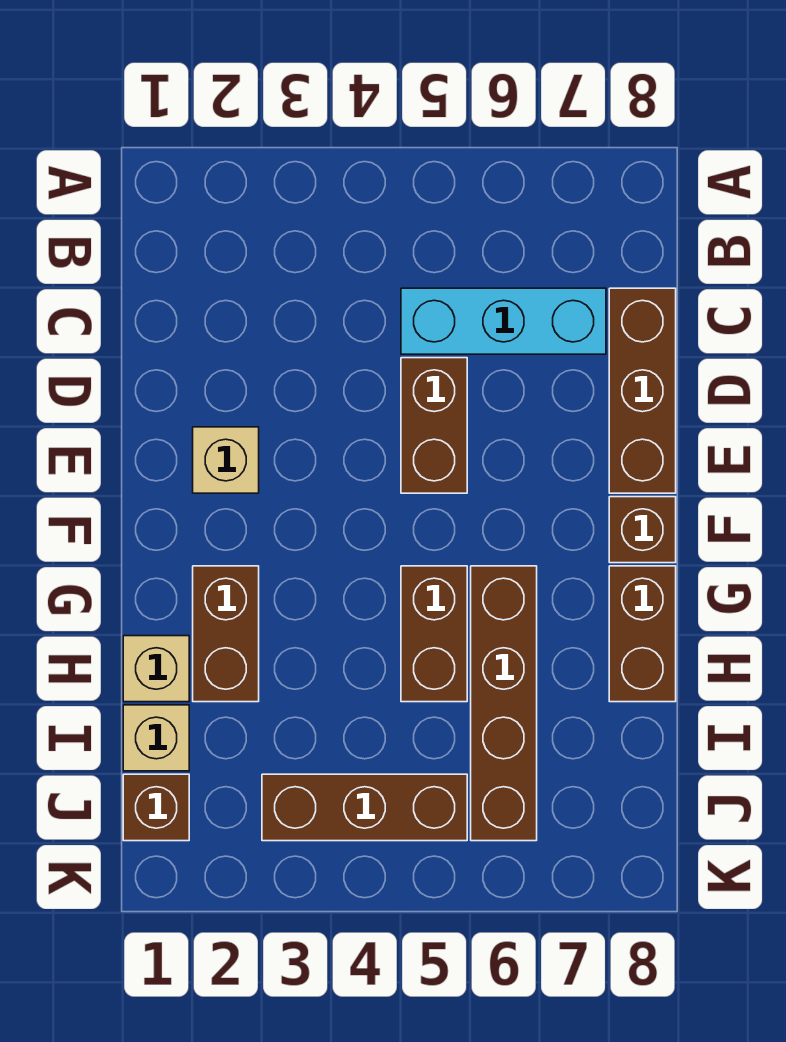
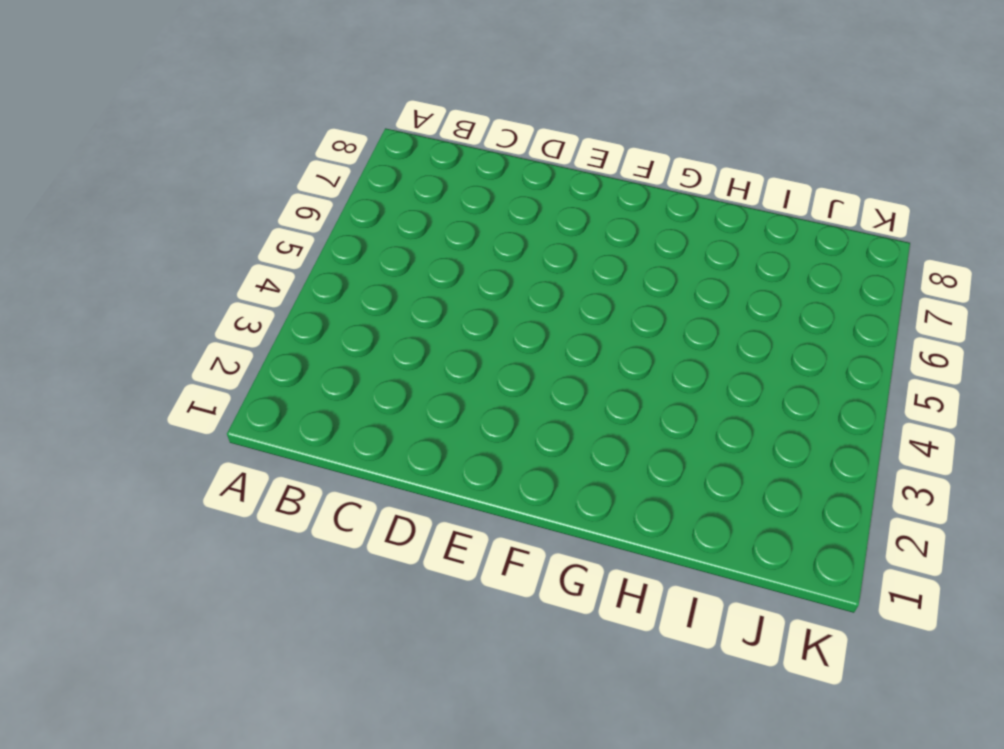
none -> cyan 1x3 brick [401,288,606,354]
none -> brown 1x3 brick [609,288,676,493]
none -> brown 1x2 brick [401,358,467,493]

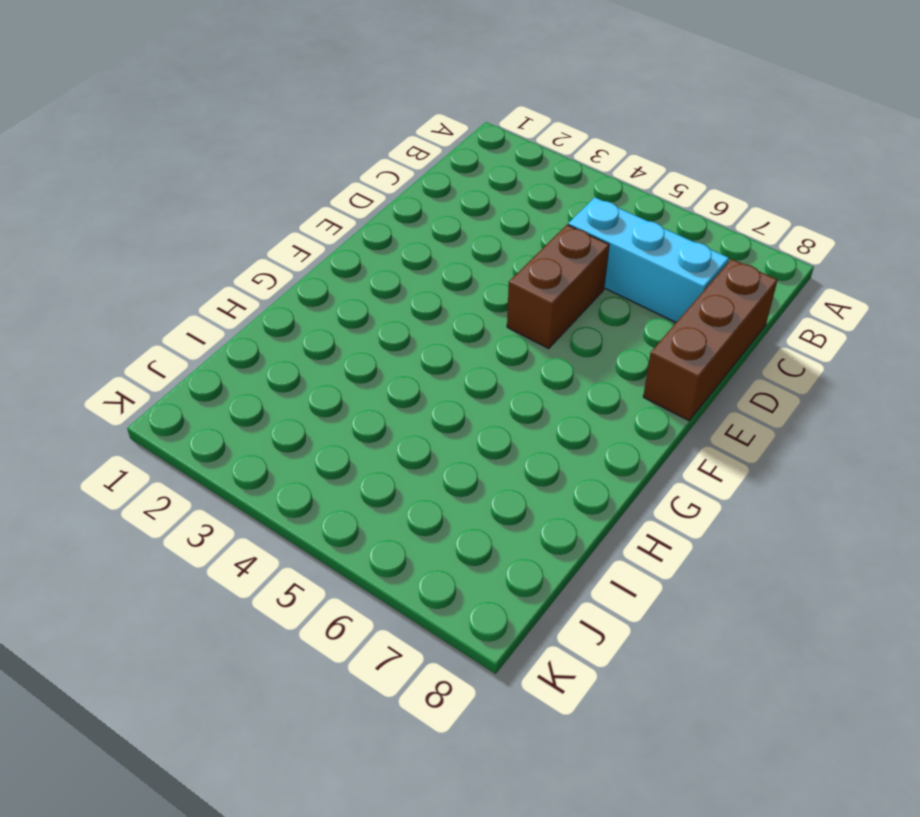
none -> tan 1x1 brick [193,427,259,493]
none -> brown 1x1 brick [609,497,676,563]
none -> brown 1x2 brick [193,566,259,702]

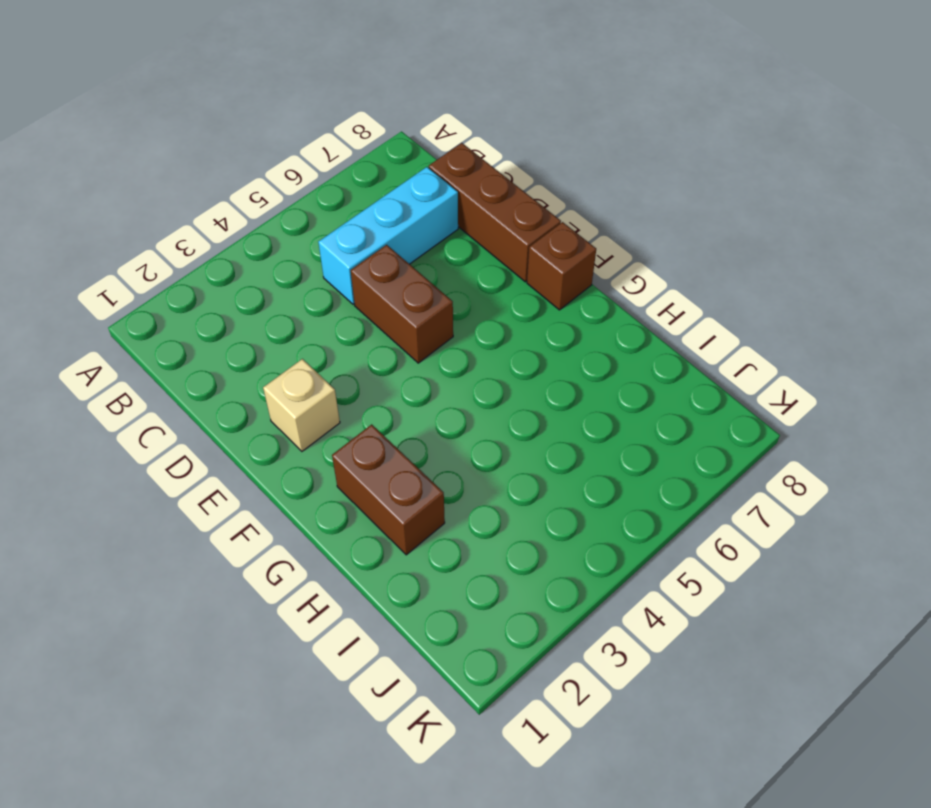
none -> brown 1x2 brick [401,566,467,702]
none -> brown 1x4 brick [471,566,537,841]
none -> brown 1x2 brick [609,566,676,702]

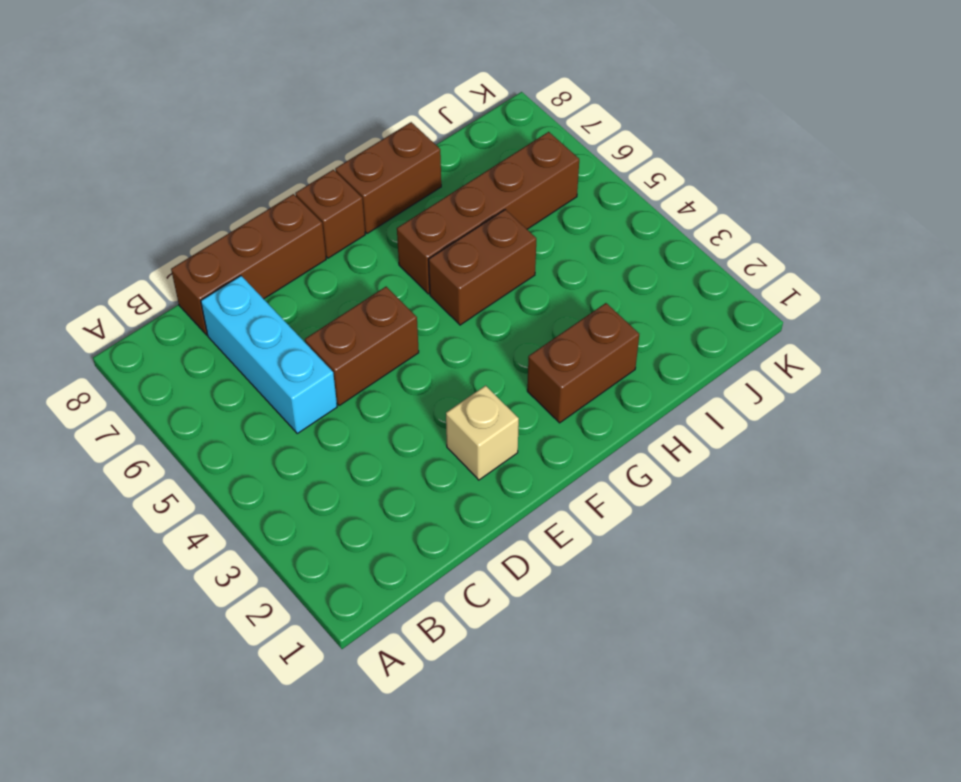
none -> tan 1x1 brick [123,636,189,702]
none -> tan 1x1 brick [123,705,189,771]
none -> brown 1x1 brick [123,774,189,841]

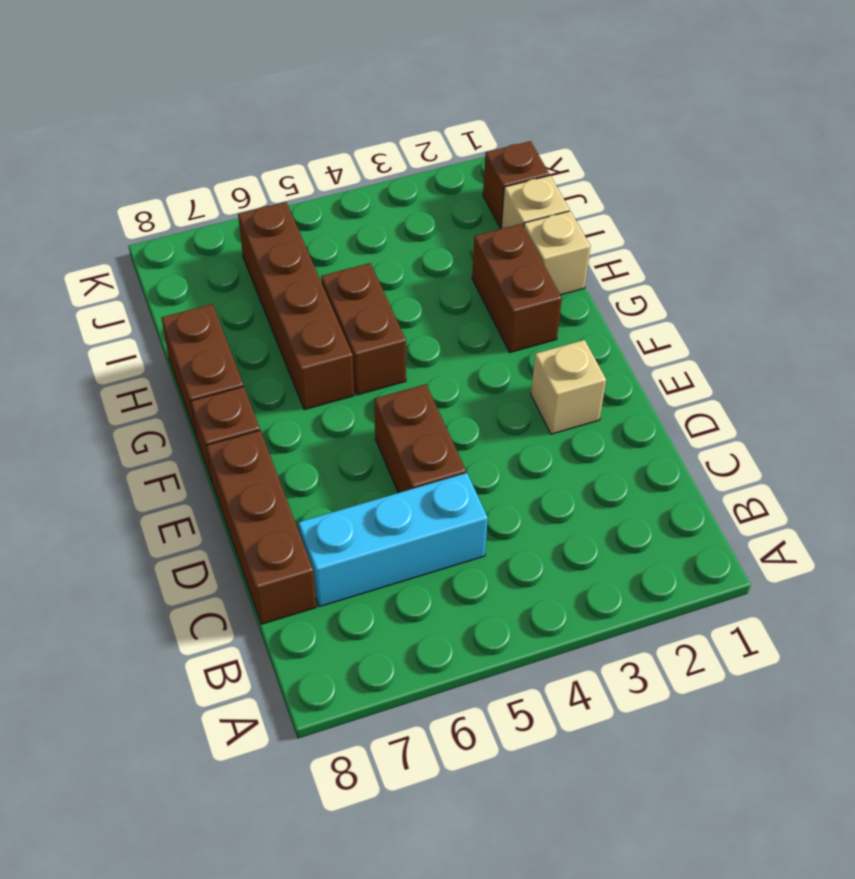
none -> brown 1x3 brick [262,774,467,841]

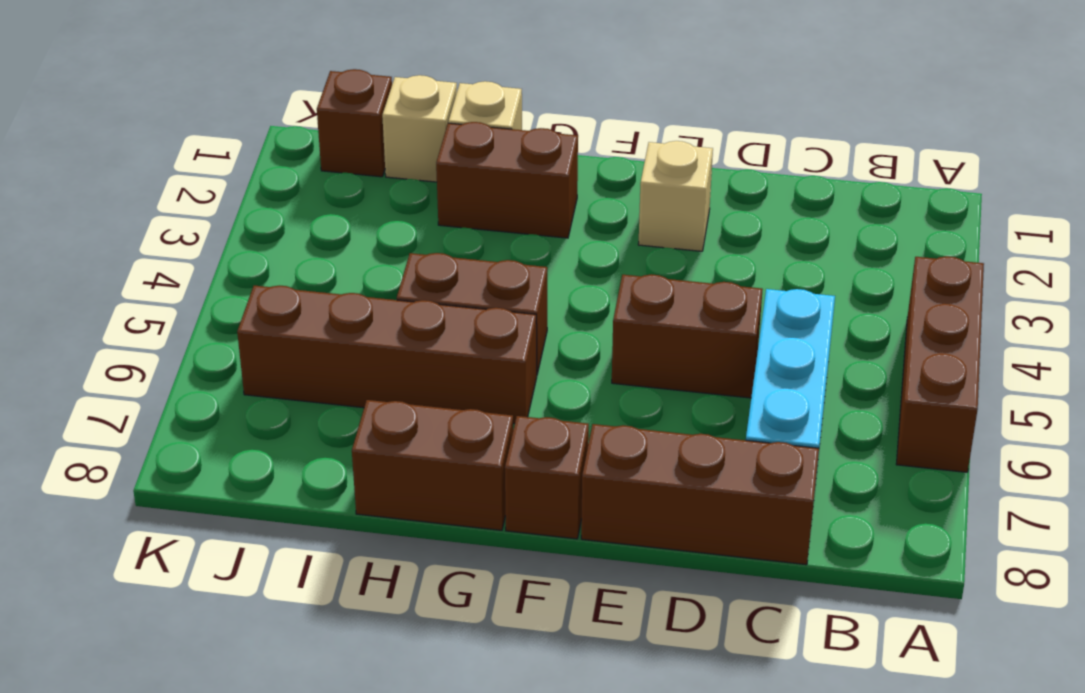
brown 1x3 brick [896,256,984,472] -> brown 1x3 brick moved to [262,774,467,841]

